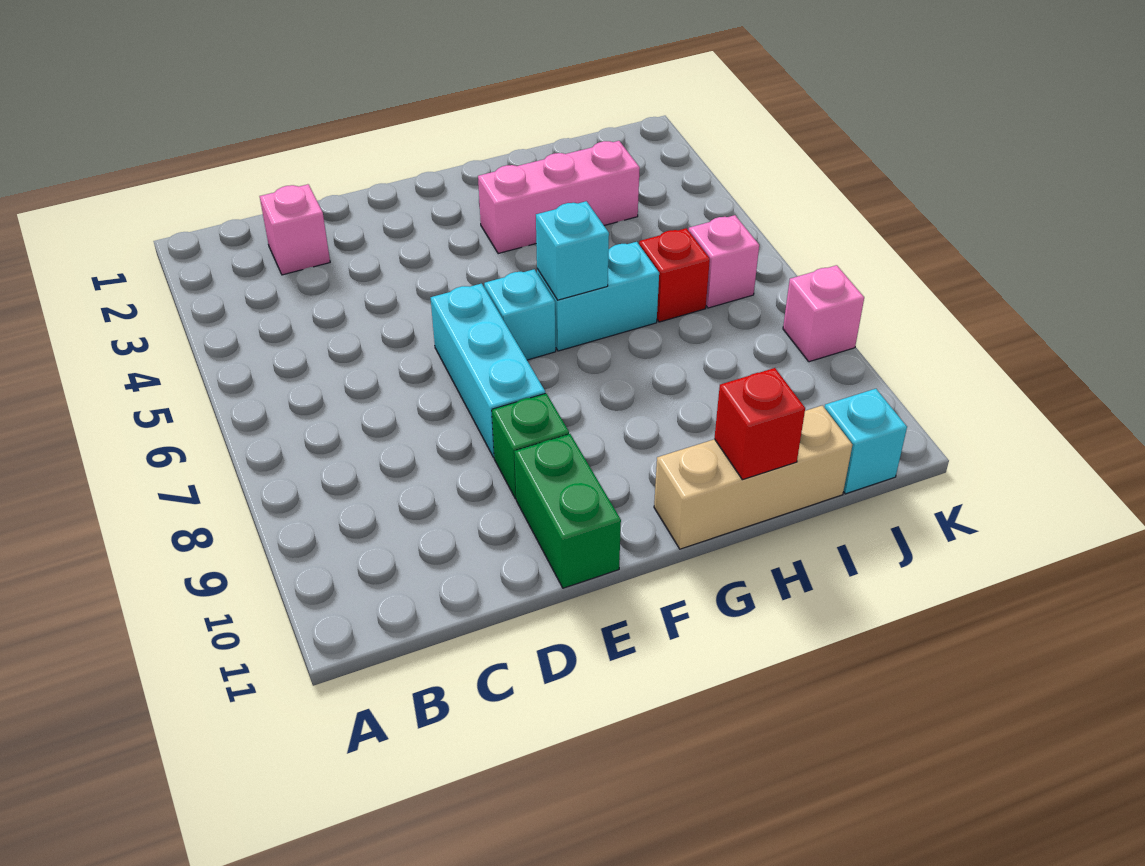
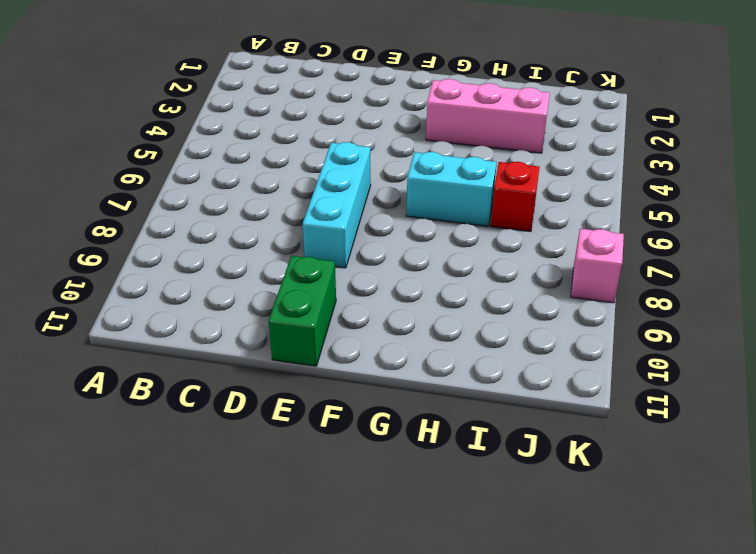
none -> pink 1x1 brick [260,184,330,275]
none -> green 1x1 brick [492,393,569,499]
none -> cyan 1x1 brick [484,269,556,360]

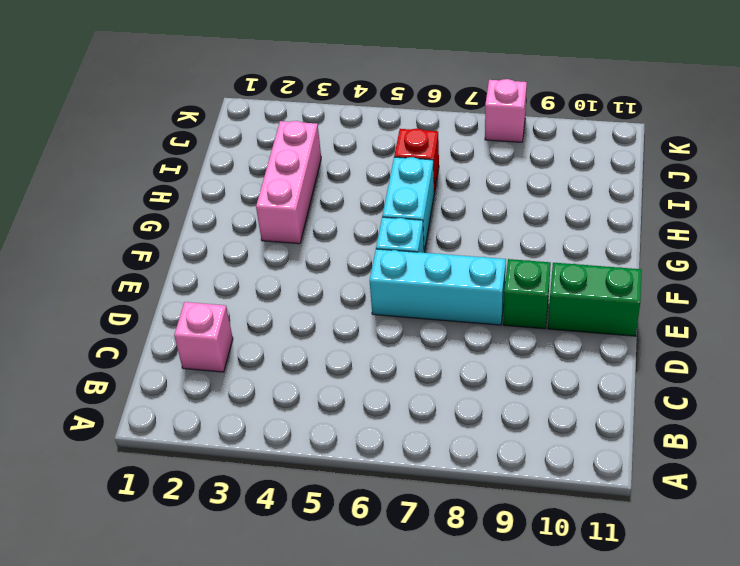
none -> tan 1x3 brick [654,405,852,549]
none -> pink 1x1 brick [689,215,759,308]
none -> cyan 1x1 brick [825,389,907,494]

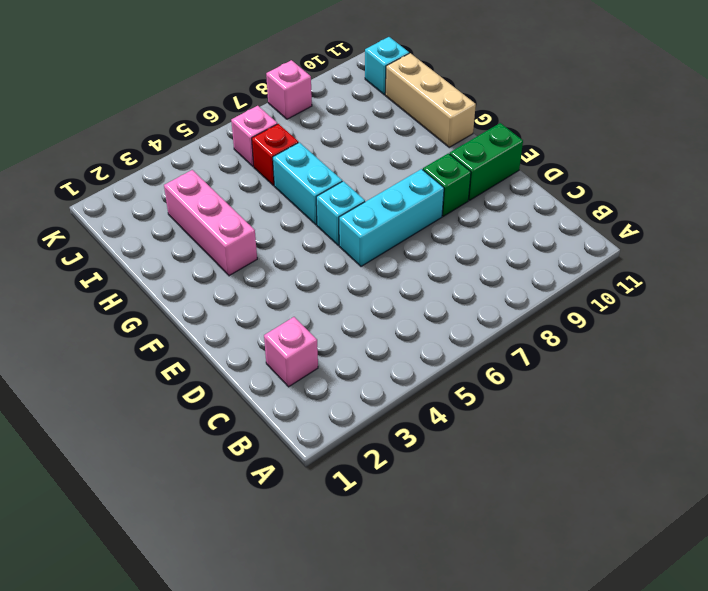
none -> cyan 1x1 brick [536,201,609,300]
none -> red 1x1 brick [714,368,805,480]

